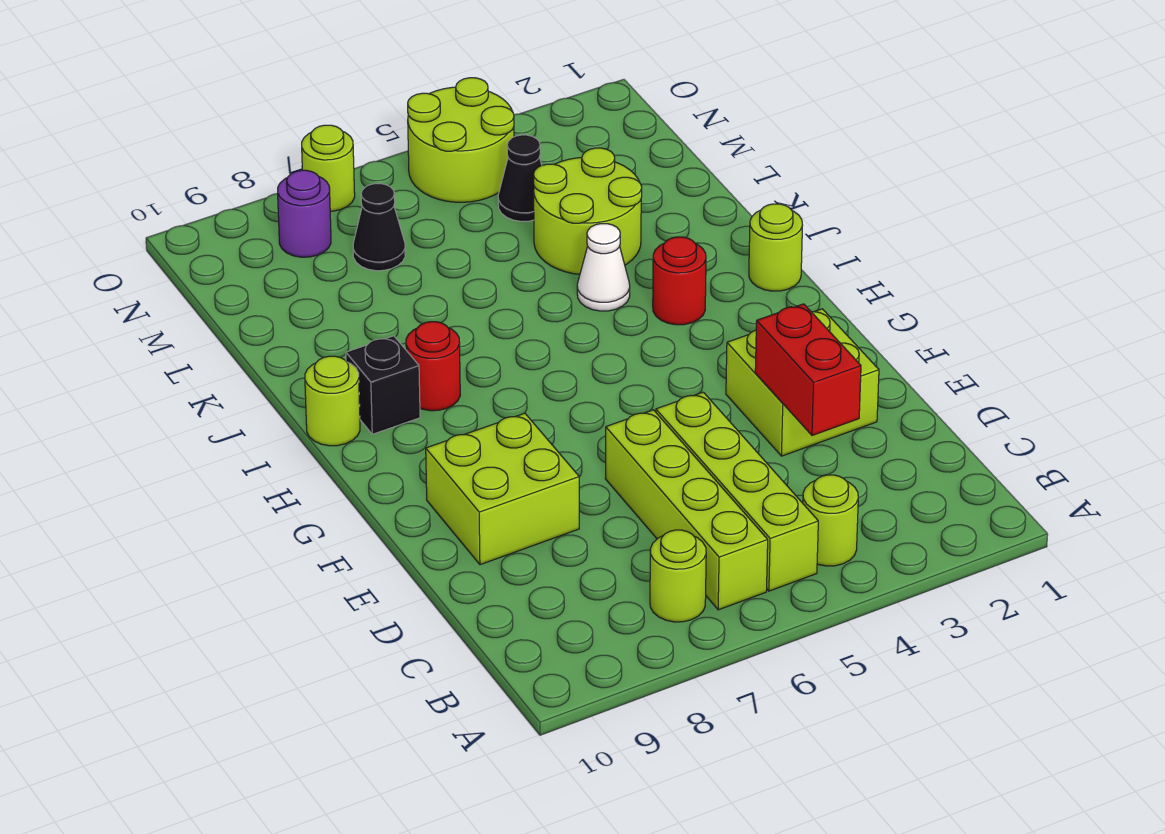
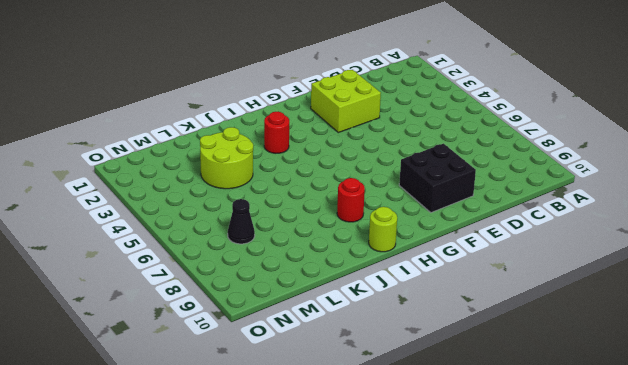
black 2x2 brick [399,144,476,213] -> lime 2x2 brick [426,413,579,565]
none -> lime 1x1 round brick [803,475,858,566]
none -> lime 1x4 brick [656,392,818,591]
none -> lime 1x4 brick [605,410,768,610]

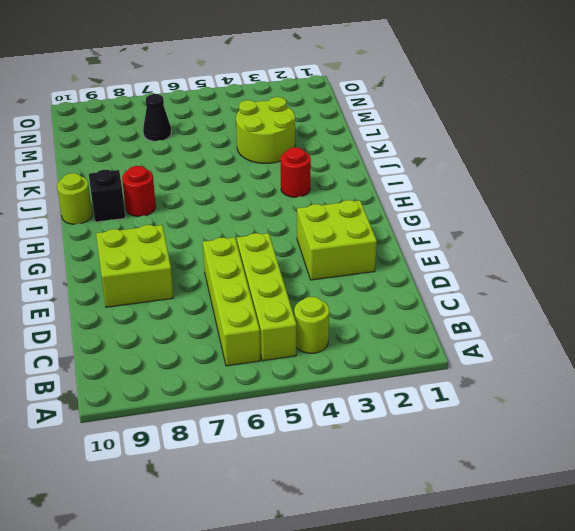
none -> lime 1x1 round brick [650,530,706,622]
none -> lime 1x1 round brick [749,204,803,291]
none -> white 1x1 cone [577,224,630,311]

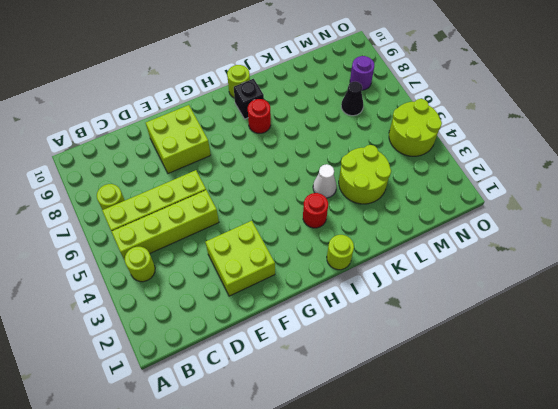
none -> black 1x1 cone [498,135,542,221]
none -> lime 1x1 round brick [302,125,355,211]
none -> red 1x2 brick [755,304,861,435]

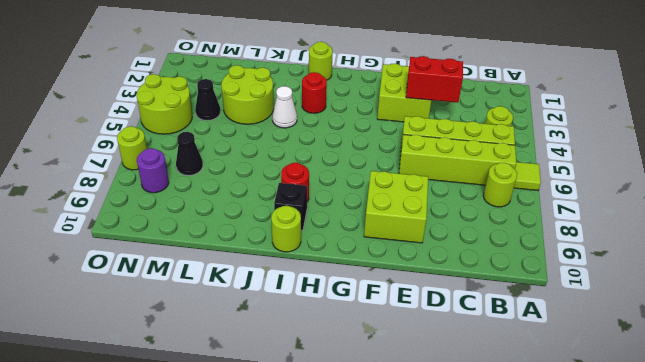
lime 1x1 tile [514,162,541,191] -> none

